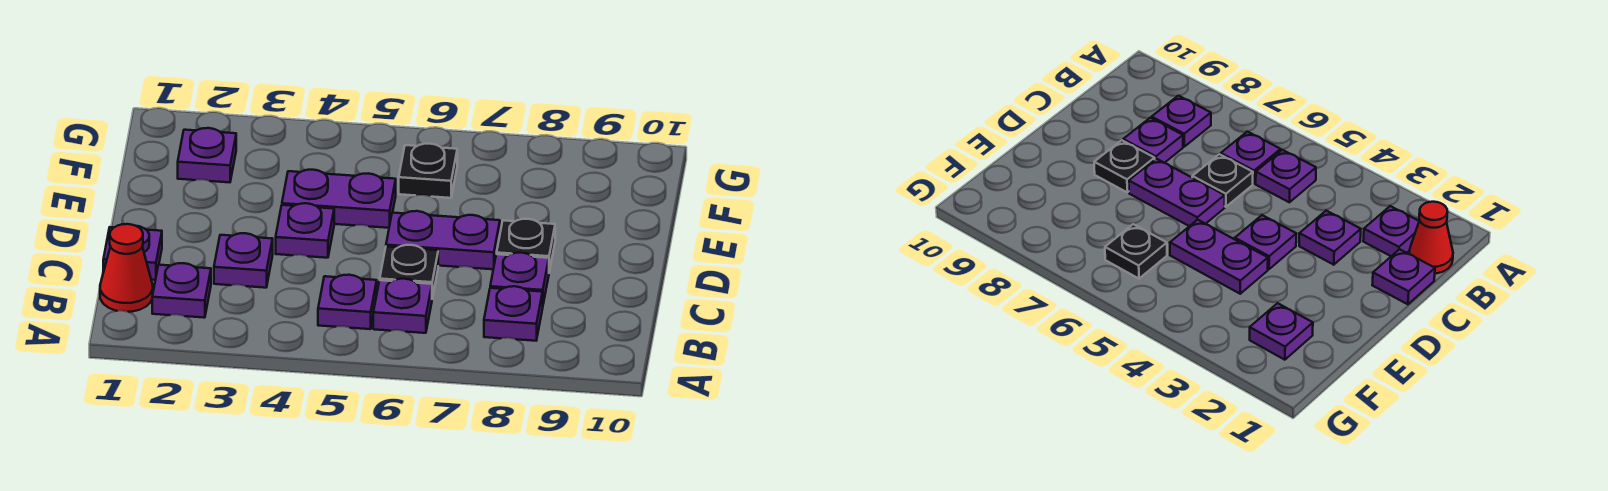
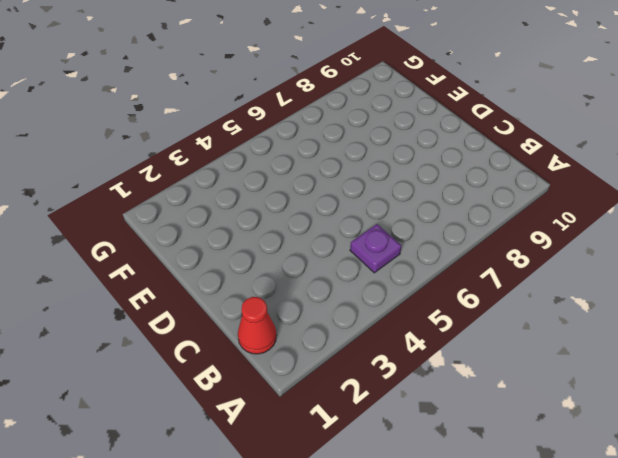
none -> purple 1x1 plate [152,263,211,318]
none -> purple 1x1 plate [373,279,432,333]
none -> purple 1x1 plate [484,286,543,341]

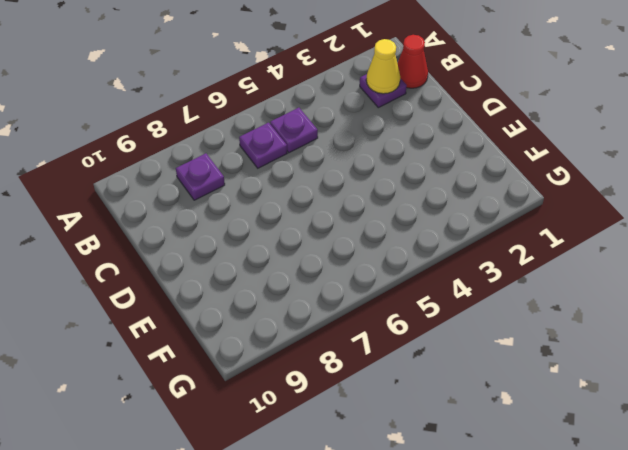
yellow 1x1 cone [366,39,400,94] -> none
none -> purple 1x1 plate [103,226,162,280]
none -> purple 1x1 plate [214,233,273,288]
none -> black 1x1 plate [380,245,438,298]

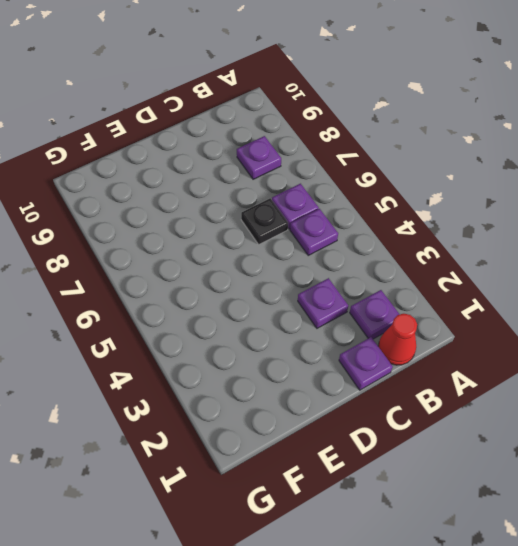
none -> purple 1x1 plate [490,253,549,304]
none -> purple 1x1 plate [276,203,334,258]
none -> purple 1x2 plate [386,211,500,269]

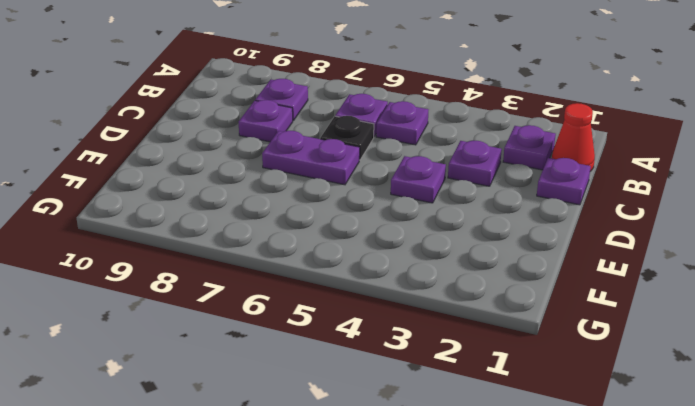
none -> black 1x1 plate [497,219,555,271]
none -> purple 1x2 plate [282,170,396,228]
none -> purple 1x1 plate [178,128,236,182]

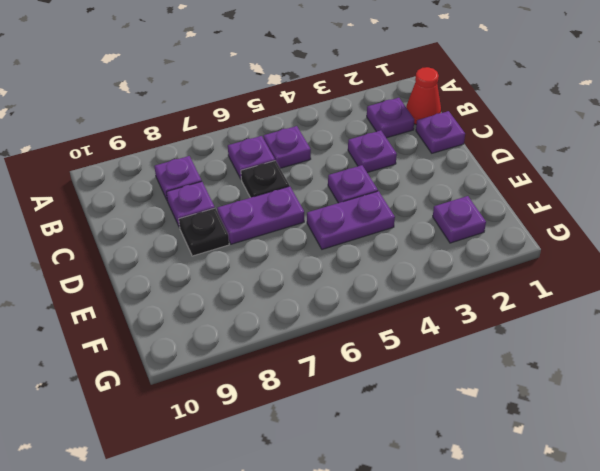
none -> black 1x1 plate [399,144,457,198]

